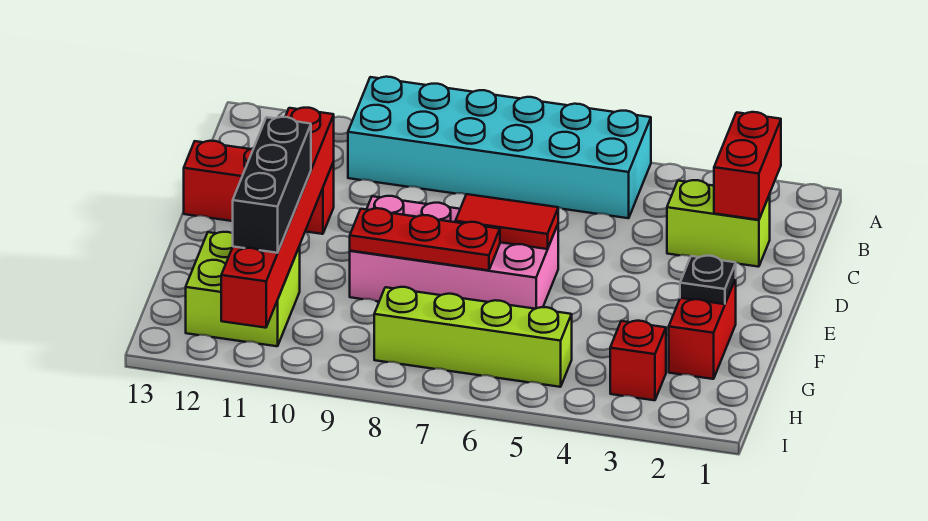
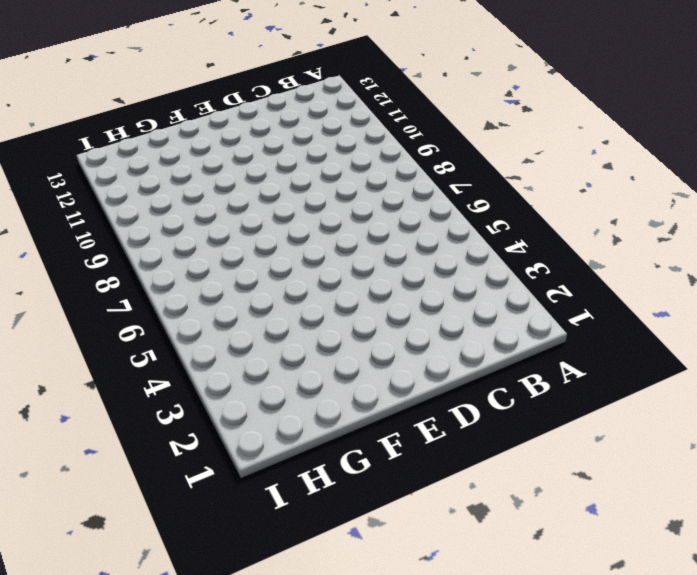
none -> cyan 2x6 brick [348,77,651,218]
none -> lime 1x2 brick [667,180,770,267]
none -> red 1x3 brick [184,141,334,234]

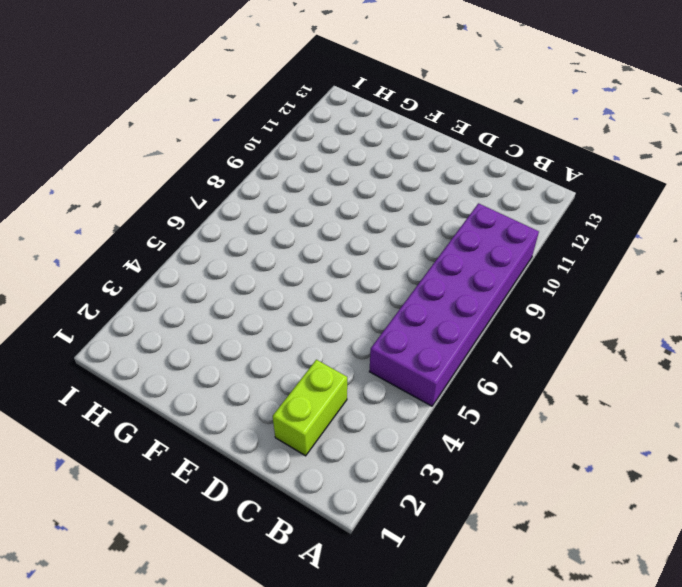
purple 2x6 brick [369,203,539,406] -> cyan 2x6 brick [348,77,651,218]
none -> red 1x3 brick [184,141,334,234]
none -> pink 2x4 brick [350,196,558,309]
none -> red 1x2 brick [669,279,736,379]

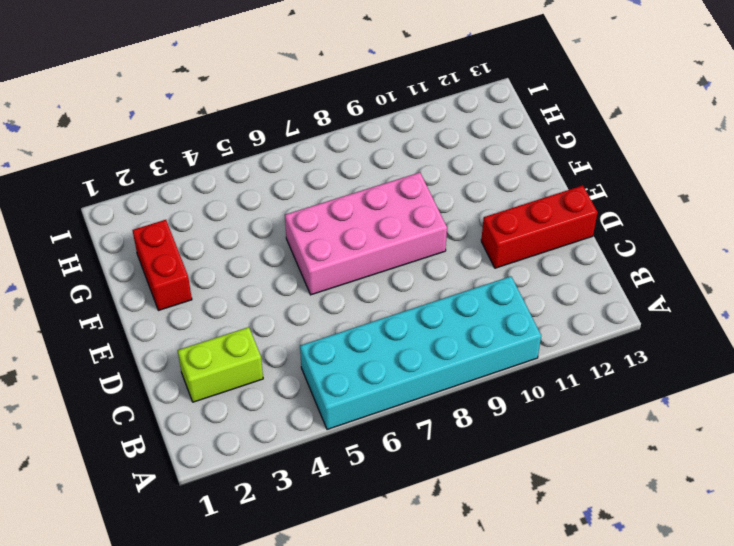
none -> lime 2x2 brick [186,232,300,346]
none -> red 1x1 brick [610,321,666,400]
none -> lime 1x4 brick [374,287,572,387]

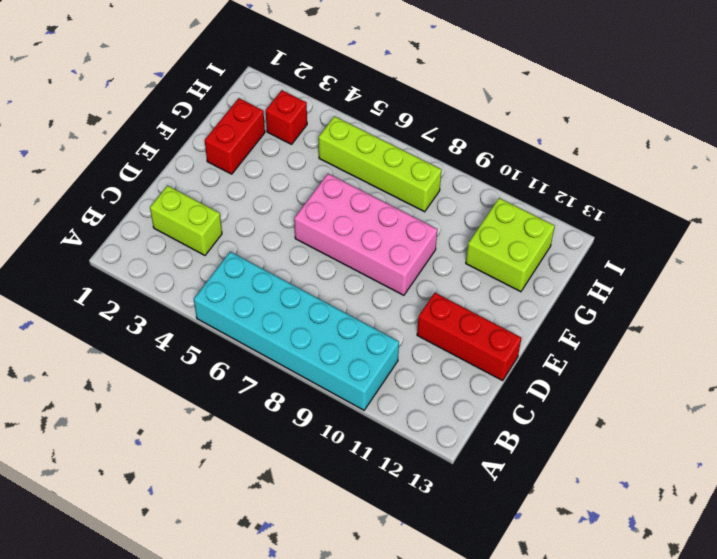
none -> red 1x2 brick [714,112,781,220]
none -> red 1x6 brick [221,108,334,328]
none -> red 1x2 tile [455,194,558,249]

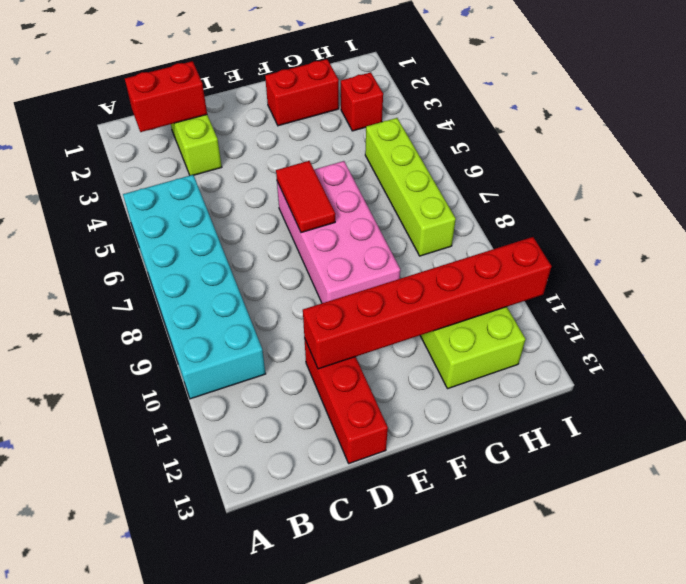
none -> black 1x1 plate [680,256,736,304]
none -> red 1x3 plate [350,208,500,270]
none -> black 1x3 brick [233,117,311,253]

